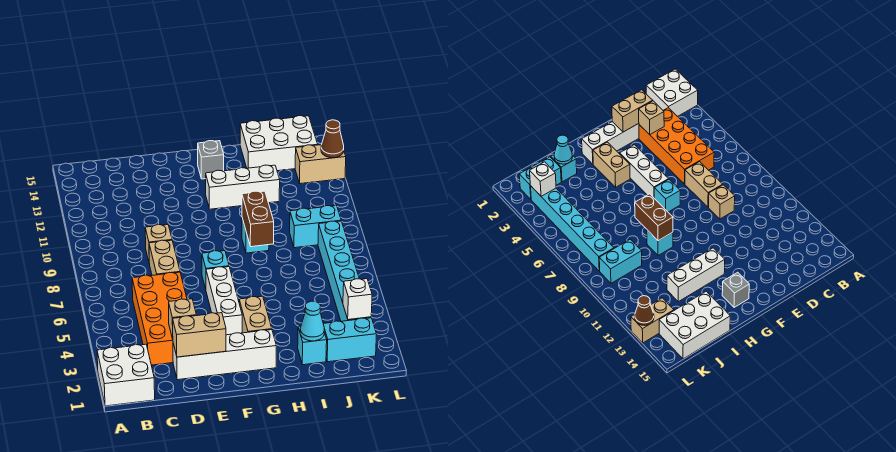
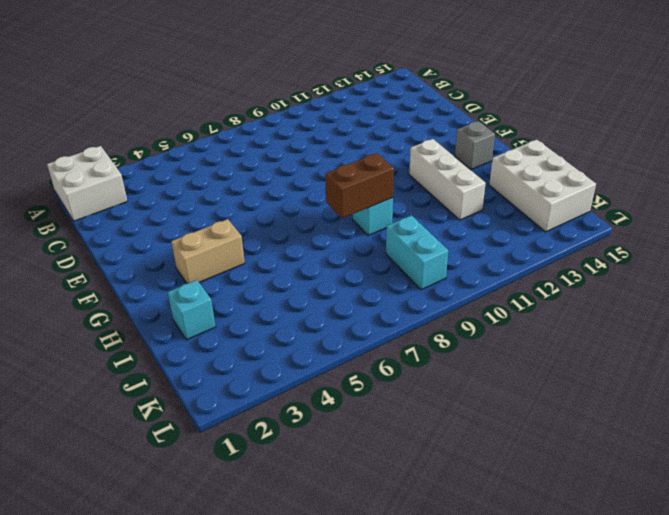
none -> orange 2x4 brick [132,272,187,365]
none -> white 1x4 brick [173,330,276,380]
none -> tan 1x2 brick [149,240,180,275]

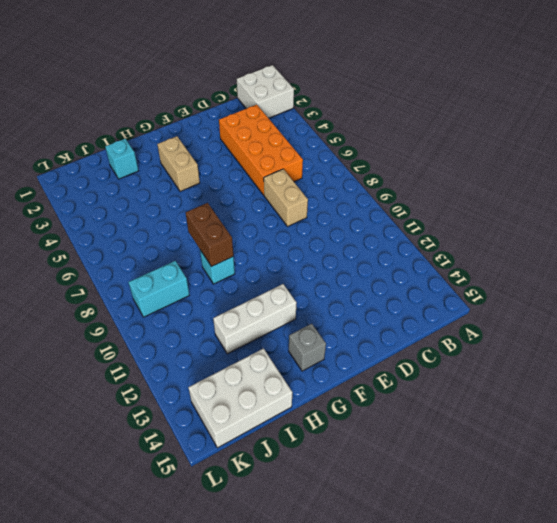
none -> white 1x4 brick [173,330,276,380]
none -> tan 1x1 brick [145,225,172,261]
none -> white 1x3 brick [206,267,242,335]

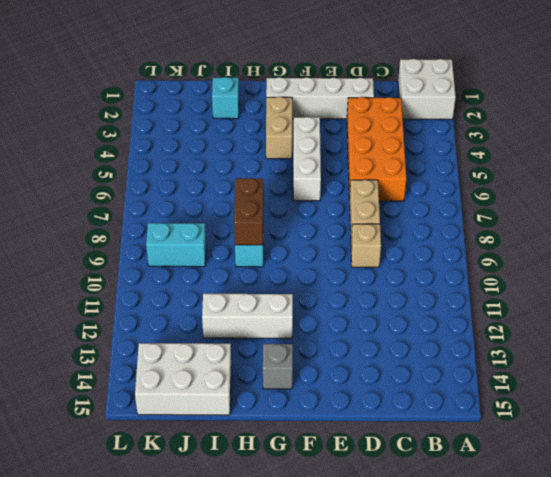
none -> cyan 1x1 brick [202,251,229,289]
none -> cyan 1x2 brick [323,318,377,362]
none -> cyan 1x6 brick [318,221,371,321]

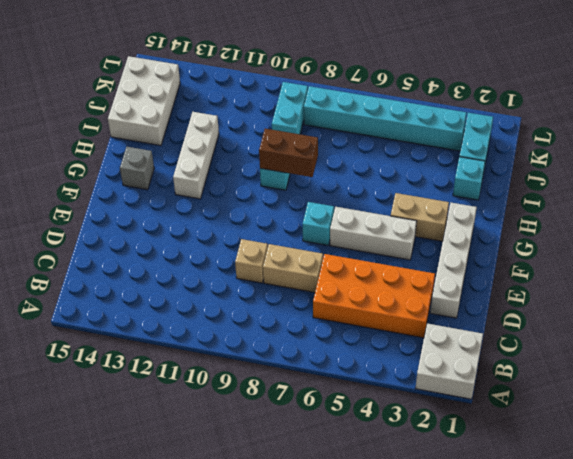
none -> tan 1x2 brick [295,145,346,184]
none -> tan 1x2 brick [173,313,226,357]
none -> tan 1x1 brick [169,299,196,339]

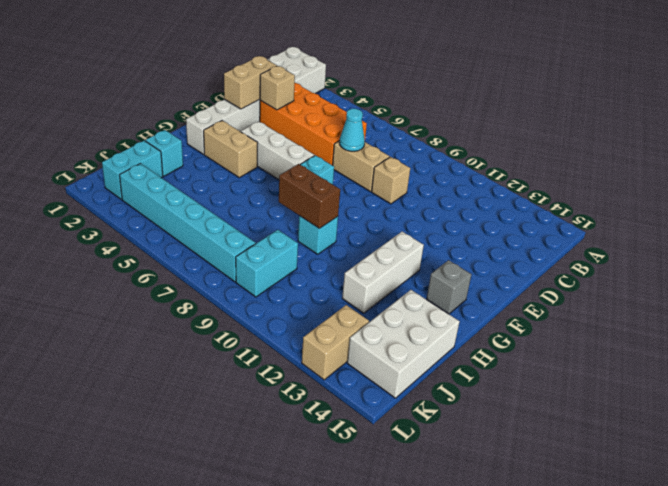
cyan 1x1 cone [340,109,365,151] -> cyan 1x1 cone moved to [300,301,324,341]
none -> white 1x1 brick [343,279,372,320]
none -> brown 1x1 cone [321,120,344,158]

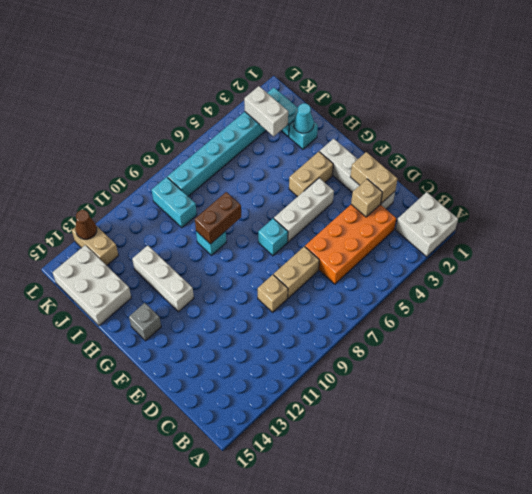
white 1x2 brick [244,86,288,136] -> white 1x1 brick [343,279,372,320]

